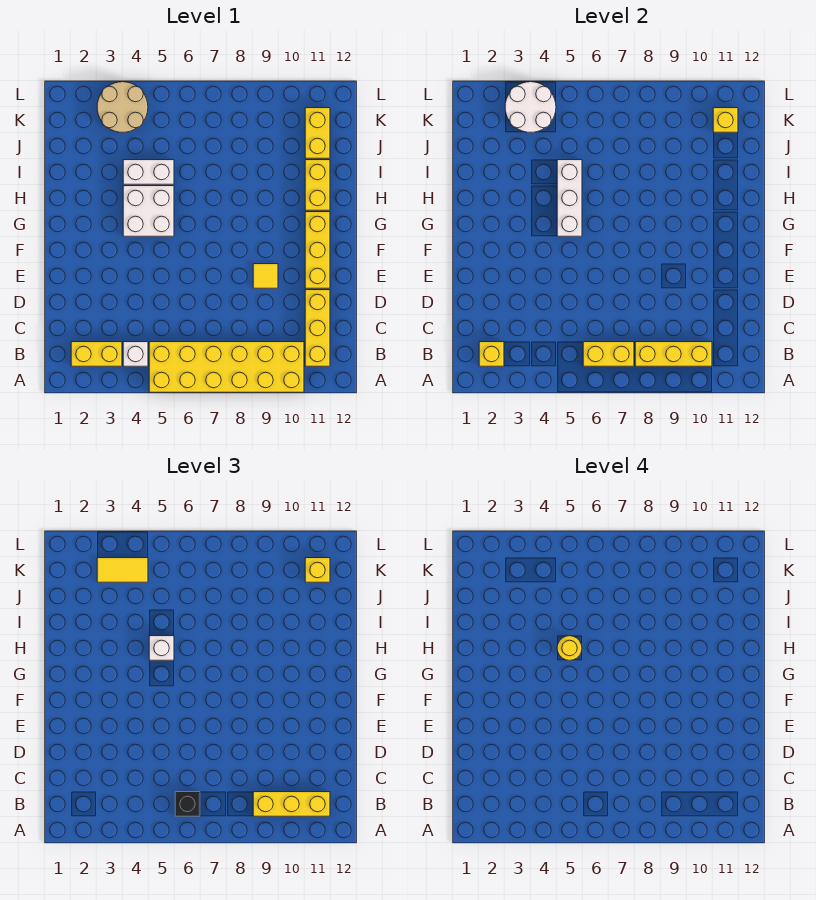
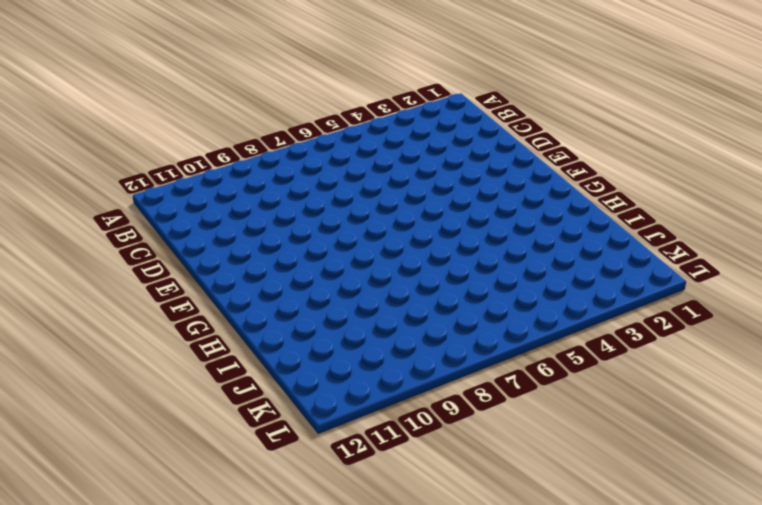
none -> yellow 2x6 brick [149,342,304,392]
none -> yellow 1x2 brick [71,342,122,366]
none -> white 1x1 brick [123,342,148,366]

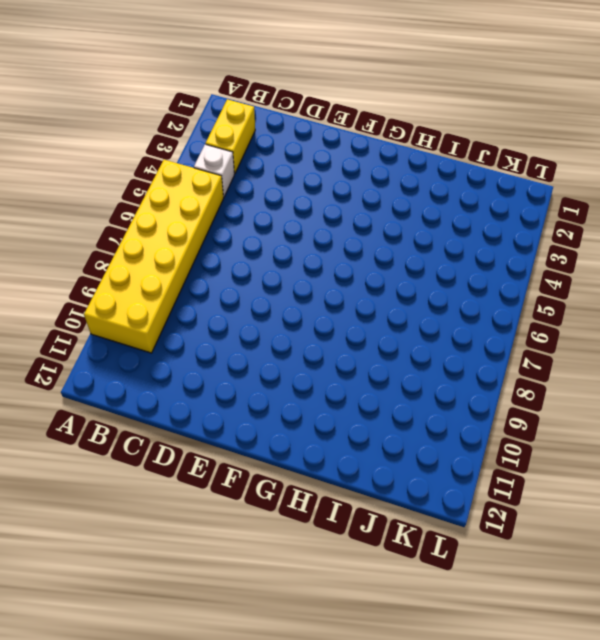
none -> yellow 1x3 brick [305,290,330,366]
none -> yellow 1x1 tile [253,264,278,288]
none -> yellow 1x3 brick [305,212,330,288]

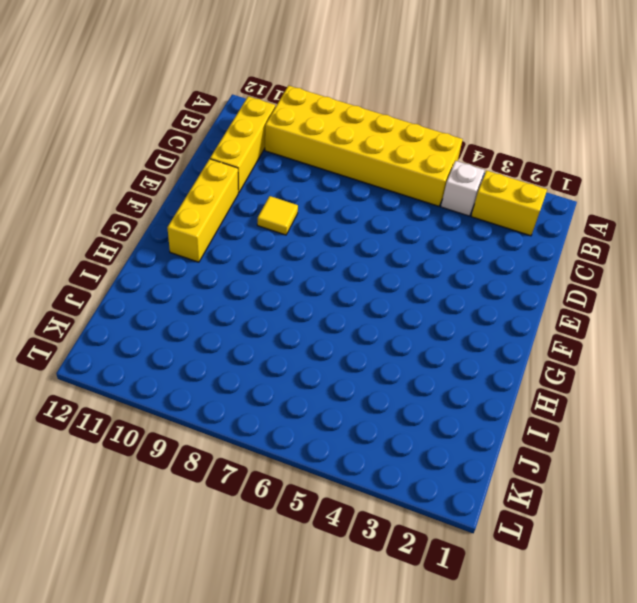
none -> white 2x2 brick [123,186,174,236]
none -> yellow 1x2 brick [305,160,330,210]
none -> white 1x2 brick [123,160,174,184]

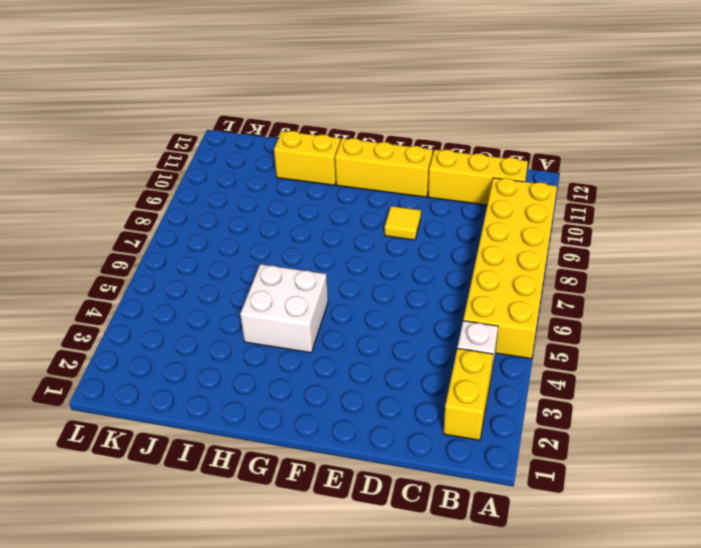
none -> white 1x2 brick [123,160,174,184]
none -> yellow 1x2 brick [305,108,330,158]
none -> tan 2x2 round brick [97,82,148,132]

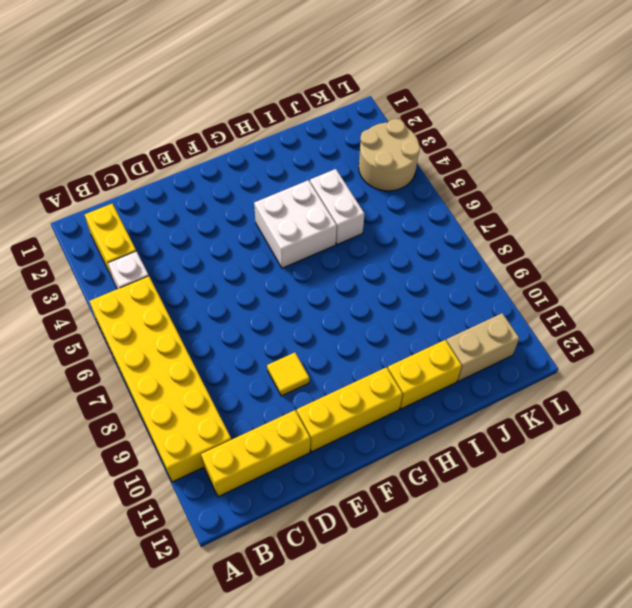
tan 1x2 brick [446,313,519,381] -> yellow 1x2 brick [305,108,330,158]
none -> yellow 1x1 brick [479,342,504,366]
none -> yellow 1x2 brick [583,342,634,366]
none -> yellow 1x3 brick [635,342,712,366]

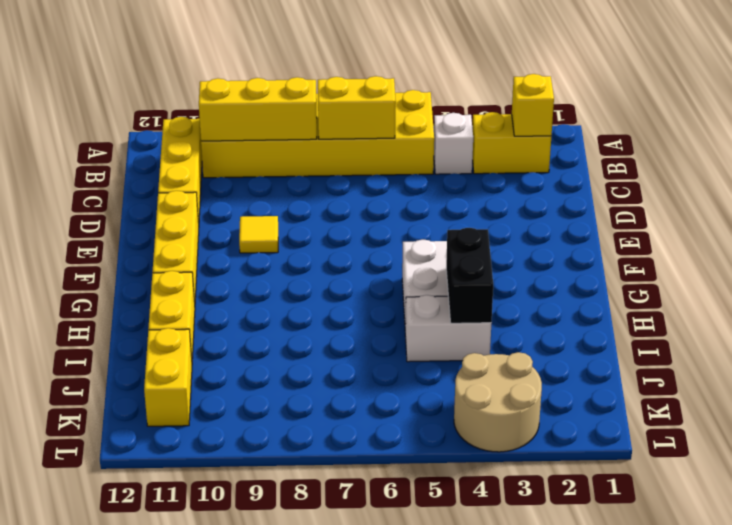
black 1x2 brick [446,228,493,323] -> none
none -> white 1x3 brick [557,160,582,236]
none -> white 2x2 round brick [505,82,556,132]
none -> yellow 1x1 brick [713,108,738,132]

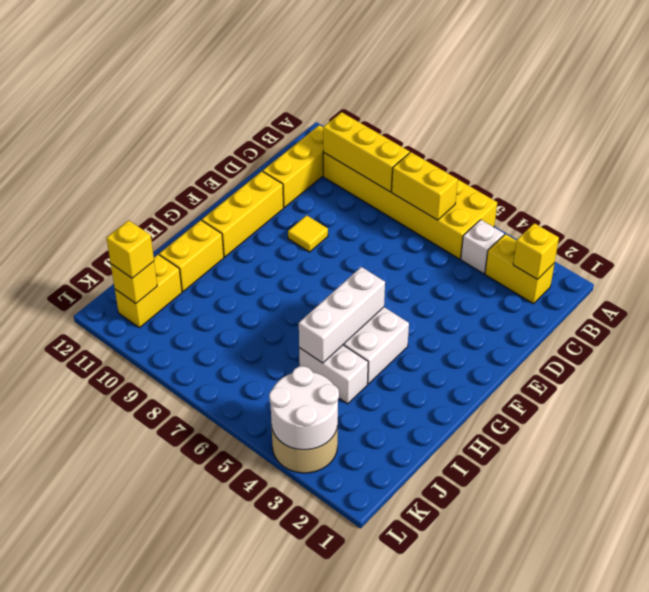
none -> black 1x1 brick [175,792,200,816]
none -> yellow 1x3 brick [253,792,330,816]
none -> white 1x1 brick [149,636,174,660]

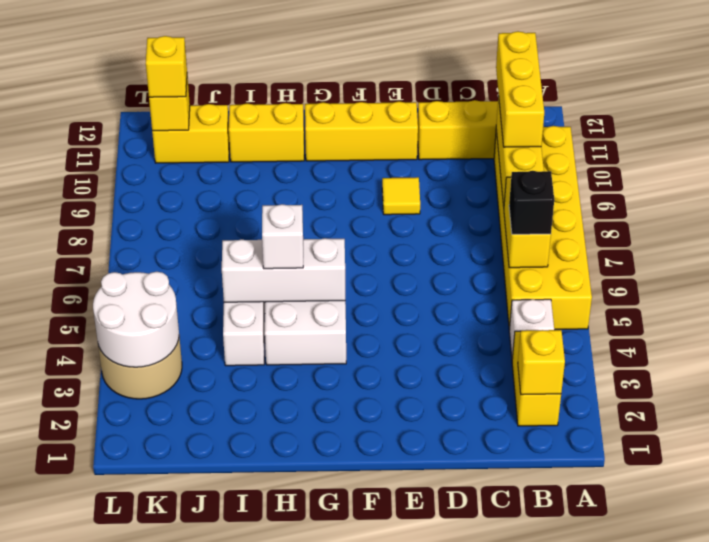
none -> yellow 1x2 tile [97,558,148,582]
none -> yellow 1x1 round brick [557,636,582,660]

